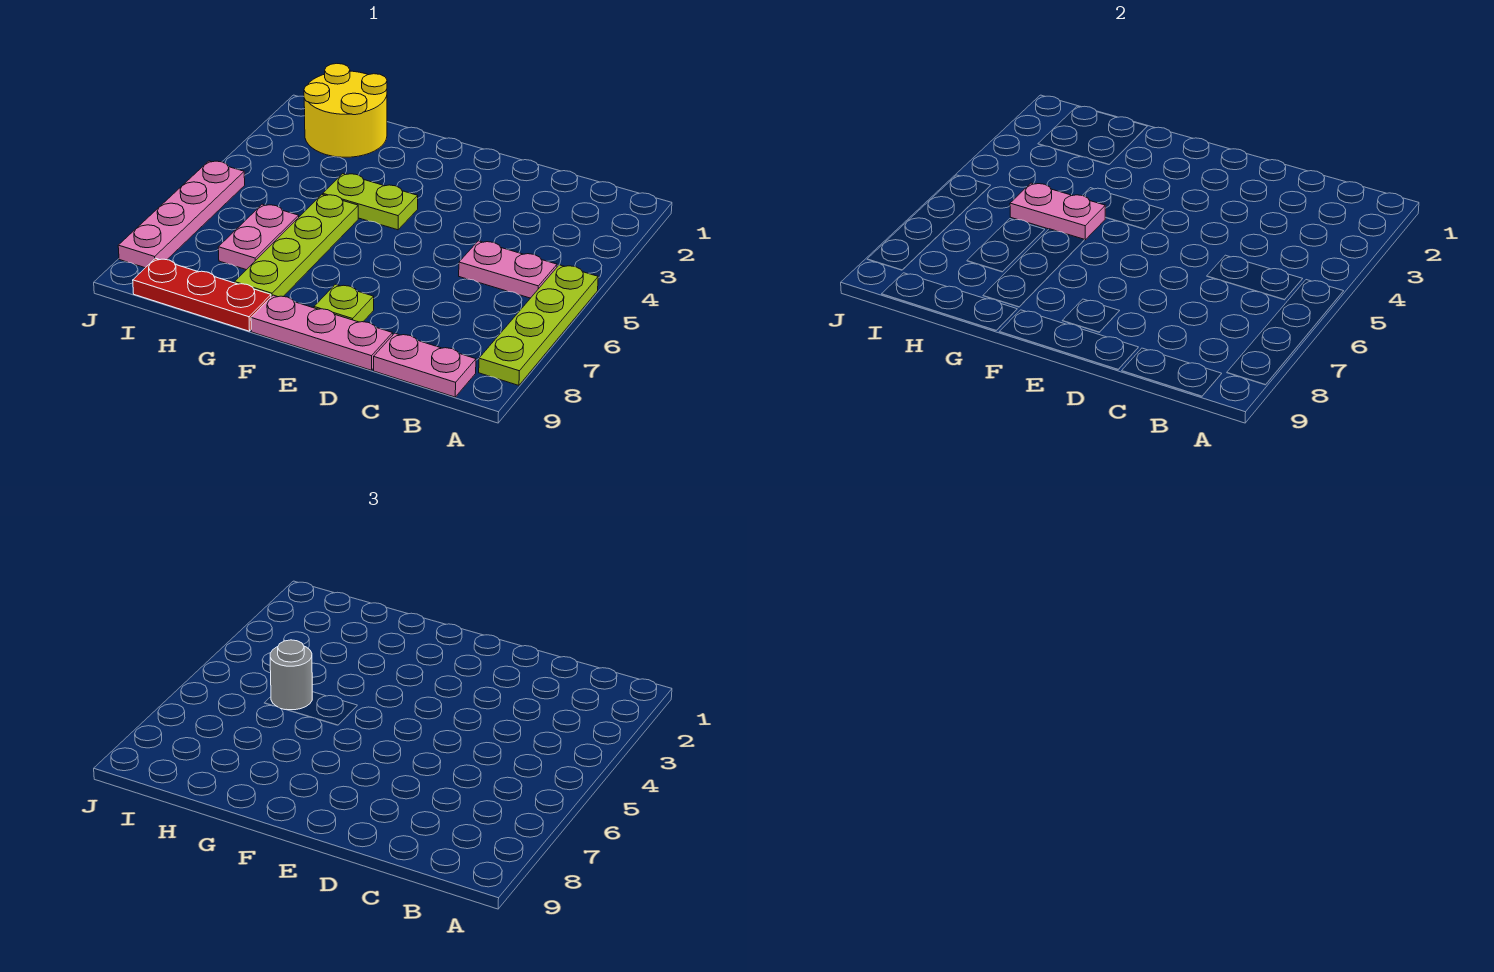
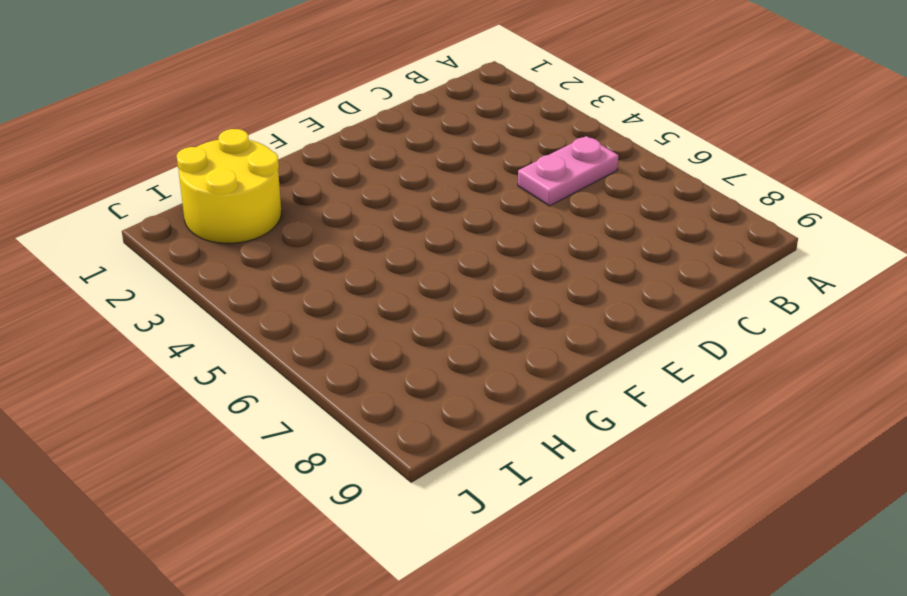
none -> lime 1x4 plate [479,265,598,385]
none -> pink 1x2 plate [374,333,476,397]
none -> pink 1x3 plate [251,295,393,370]

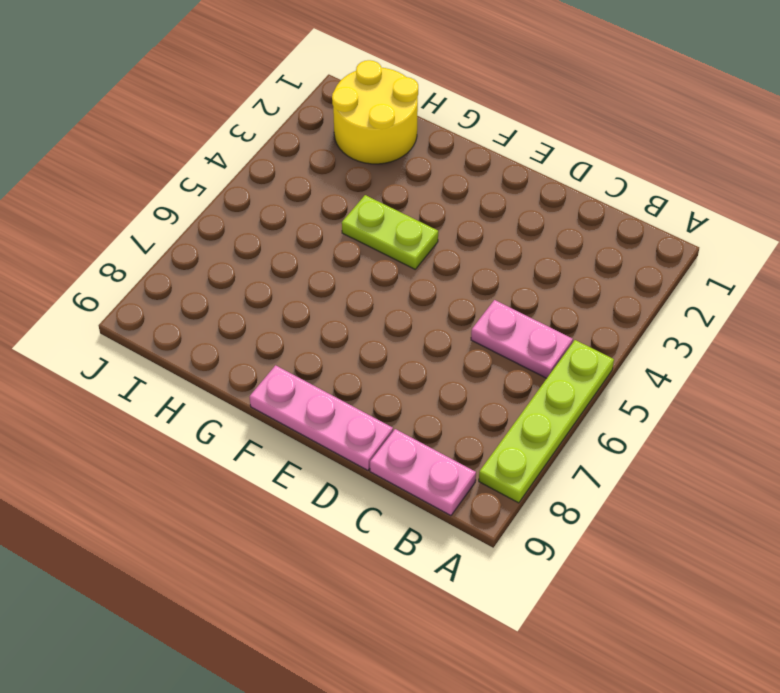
none -> lime 1x1 plate [314,284,374,322]
none -> lime 1x4 plate [234,194,358,297]
none -> red 1x3 plate [133,258,271,331]

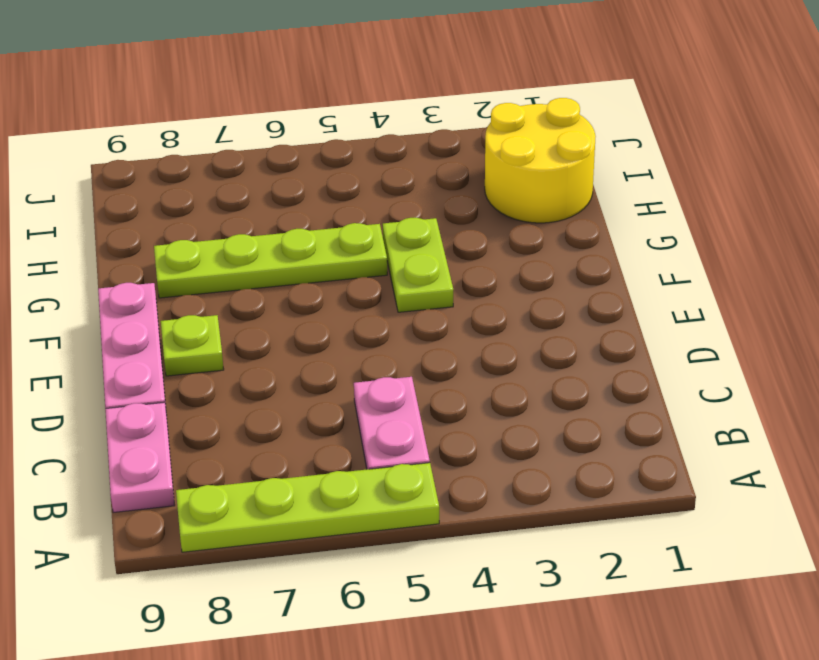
none -> red 1x3 plate [133,258,271,331]
none -> pink 1x2 plate [218,204,299,270]
none -> pink 1x4 plate [118,161,245,268]

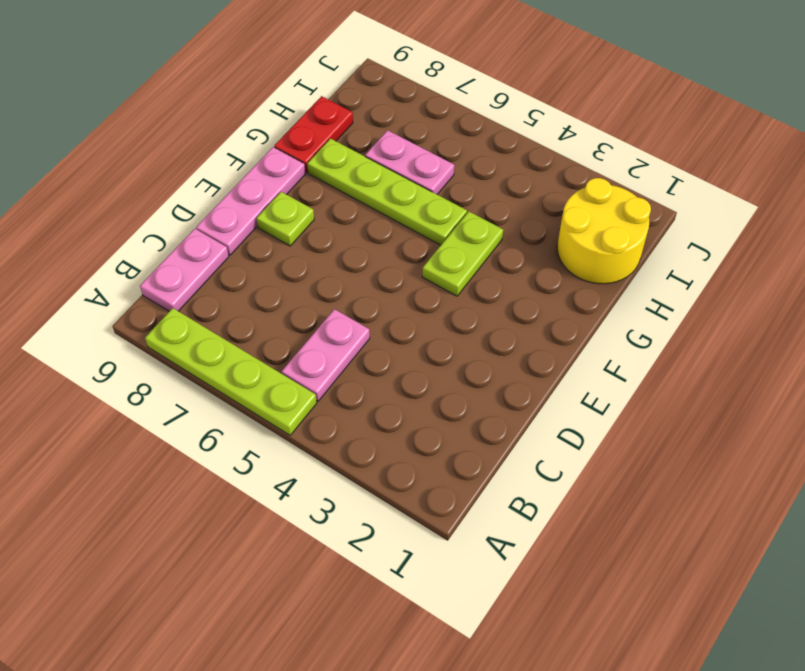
red 1x2 plate [274,96,353,173] -> red 1x3 plate [133,258,271,331]
none -> pink 1x4 plate [118,161,245,268]
none -> pink 1x2 plate [1010,183,1106,240]
none -> grey 1x1 round brick [270,640,312,710]

